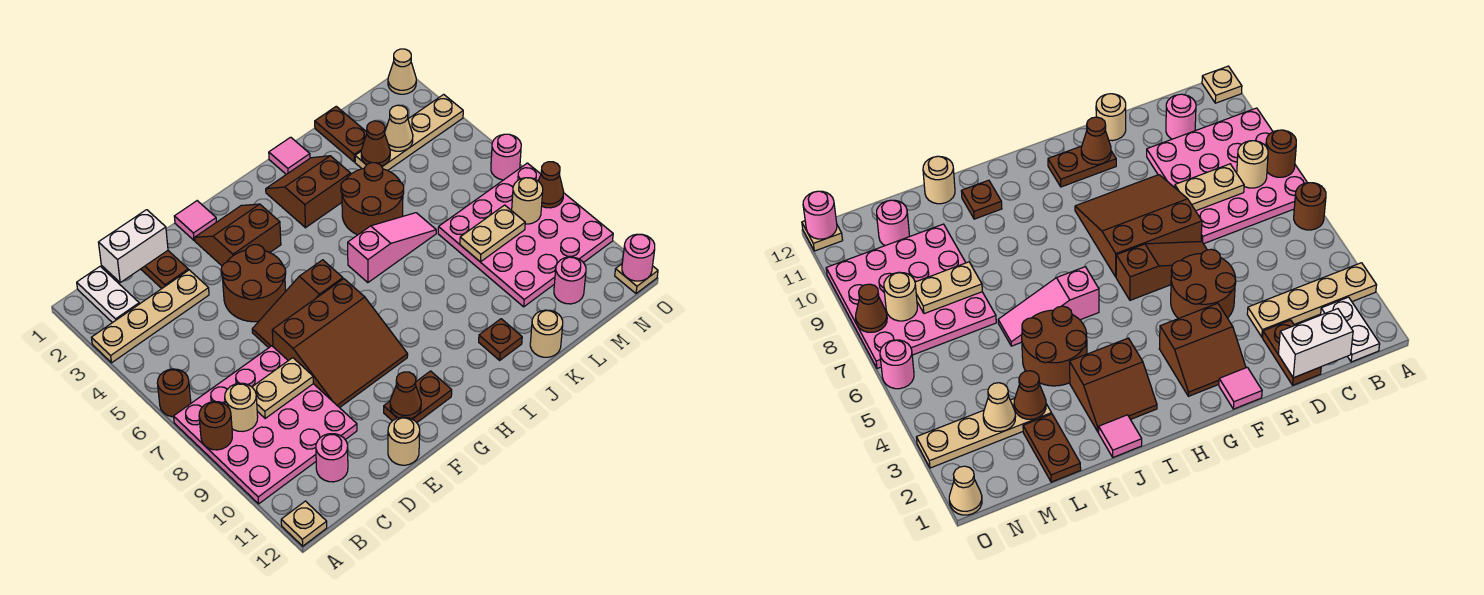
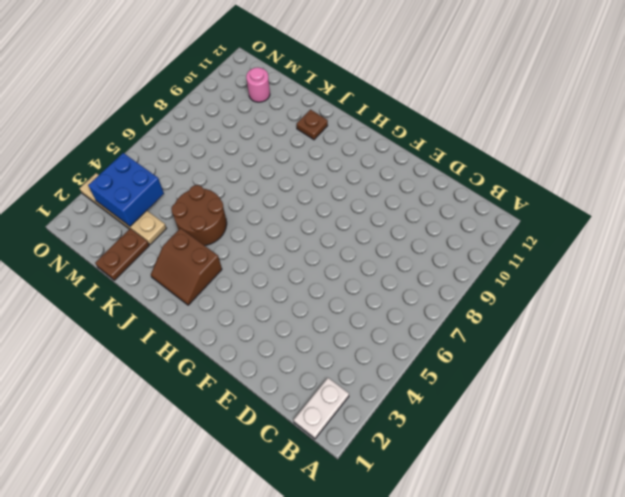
blue 2x2 brick [88,153,164,226] -> tan 1x1 cone [385,105,413,151]
none -> tan 1x4 plate [91,270,209,363]
none -> brown 1x1 round brick [157,369,191,417]
none -> pink 4x4 plate [174,346,357,504]
none -> tan 1x1 plate [281,501,327,546]

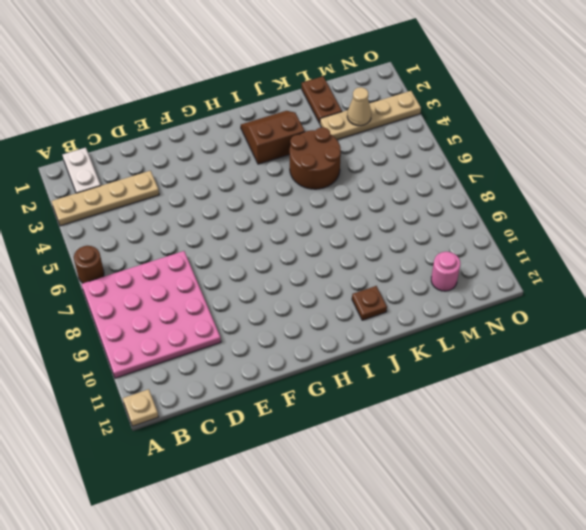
none -> pink 1x1 round brick [316,434,348,482]
none -> brown 1x2 plate [141,251,188,288]
none -> brown 2x2 round brick [221,245,286,322]
none -> brown 1x3 slope [252,260,343,348]

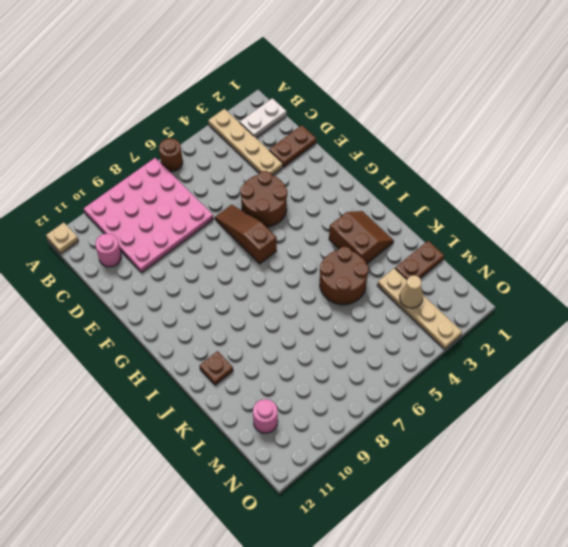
none -> brown 3x3 slope [272,279,408,408]
none -> tan 1x1 round brick [388,417,420,465]
none -> pink 1x1 tile [174,201,216,240]
none -> brown 2x2 slope [195,204,281,266]

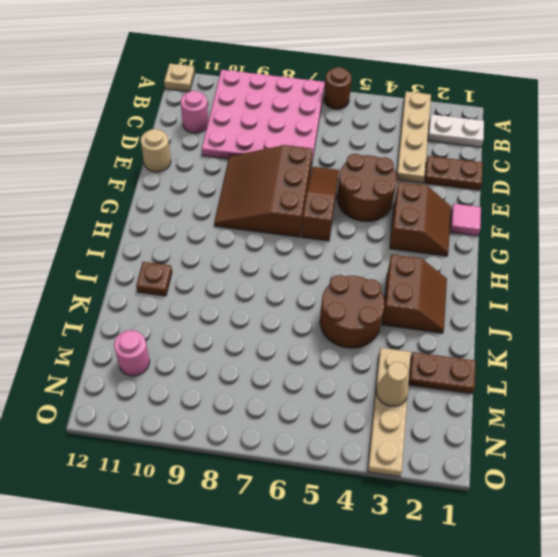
none -> brown 1x2 plate [384,371,452,423]
none -> pink 1x3 slope [348,213,436,283]
none -> pink 1x1 tile [269,137,310,174]
none -> tan 1x1 round brick [530,310,563,357]

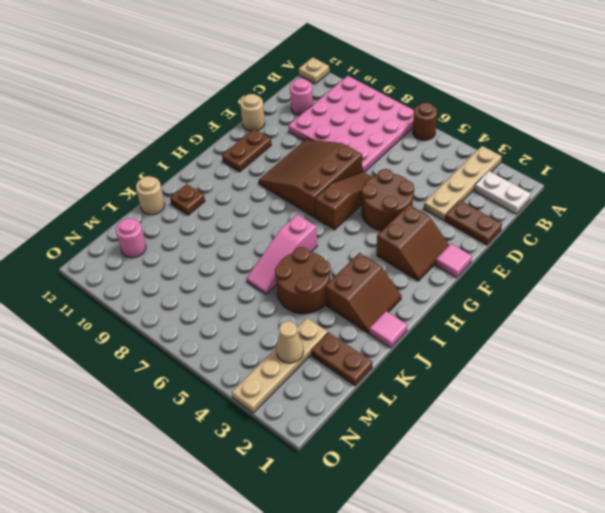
none -> pink 4x4 plate [438,163,613,307]
none -> tan 1x1 cone [388,49,416,94]
none -> pink 1x1 round brick [491,134,521,180]
none -> tan 1x1 plate [615,264,658,293]

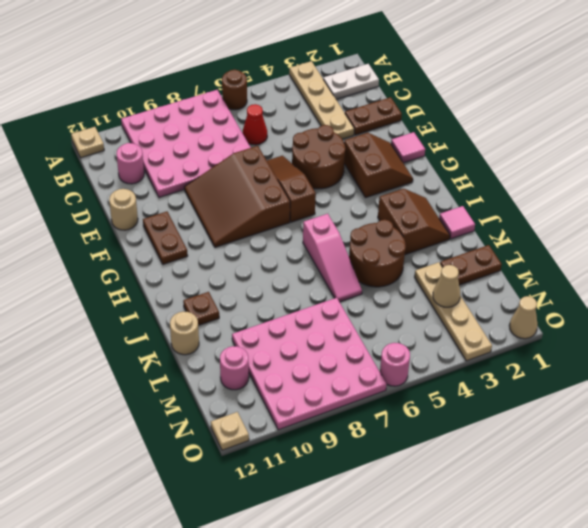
red 1x1 cone [243,104,267,145] -> none
none -> brown 1x1 round brick [199,402,232,450]
none -> tan 1x1 round brick [225,383,258,431]
none -> white 1x2 brick [98,210,168,282]
none -> tan 1x2 plate [252,358,313,418]

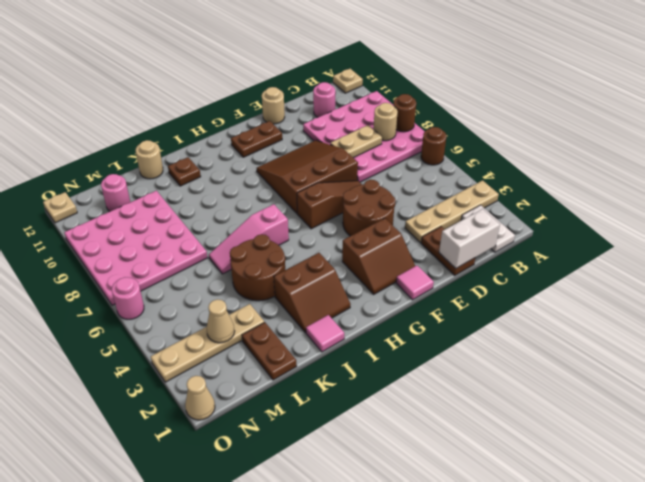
none -> brown 1x1 cone [390,372,421,418]
none -> brown 1x1 cone [361,121,390,166]
none -> tan 1x2 plate [460,205,525,262]
none -> tan 1x1 round brick [512,178,543,224]

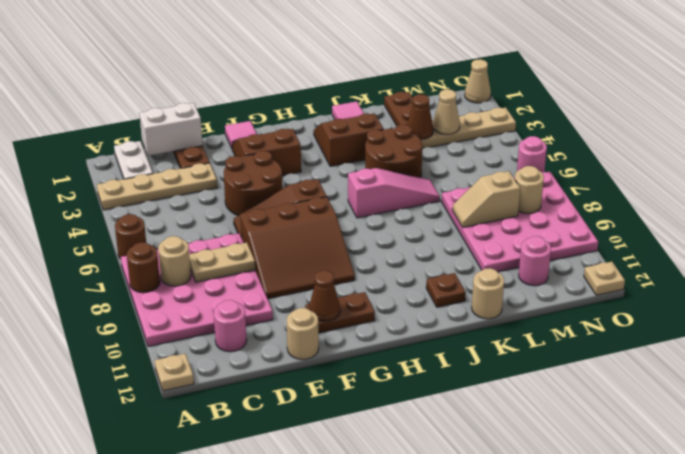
tan 1x2 slope [452,171,520,227] -> tan 1x2 plate [460,205,525,262]
none -> brown 1x1 cone [538,162,564,208]
none -> pink 1x1 round brick [622,234,655,281]

